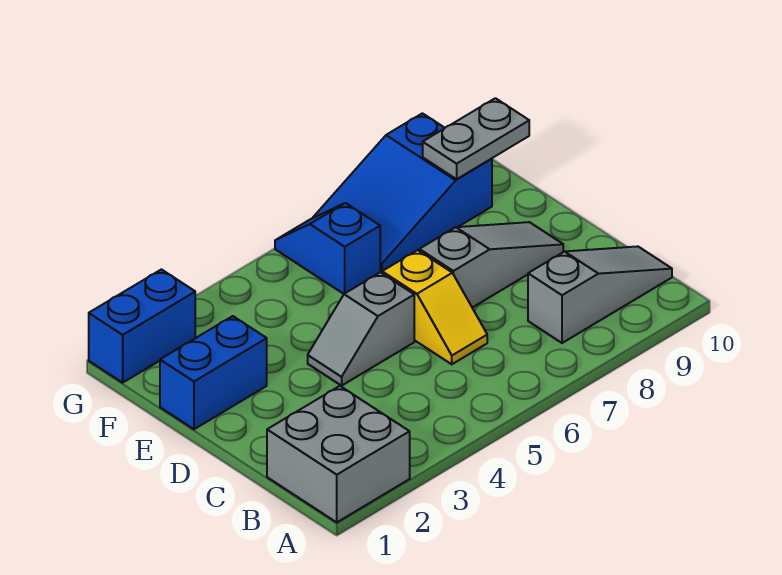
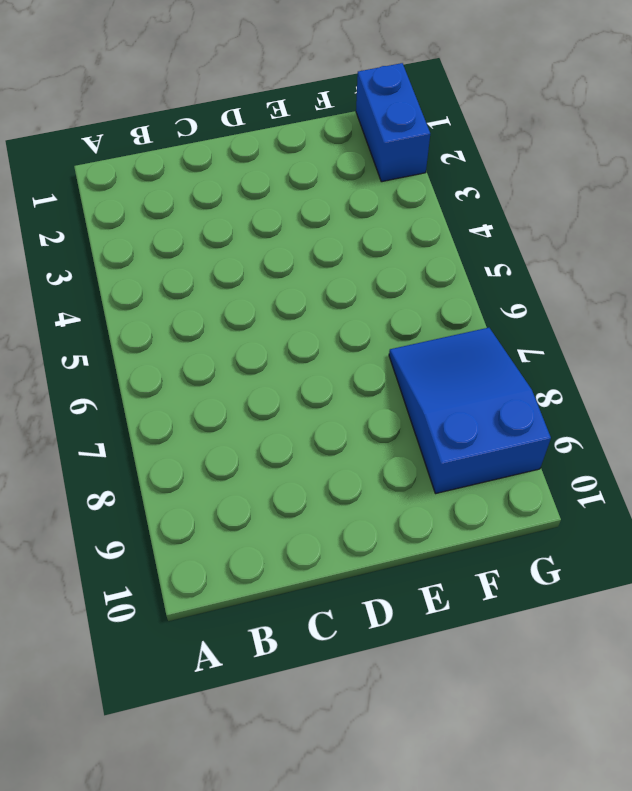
none -> grey 2x2 brick [267,386,410,522]
none -> grey 1x3 slope [528,246,672,343]

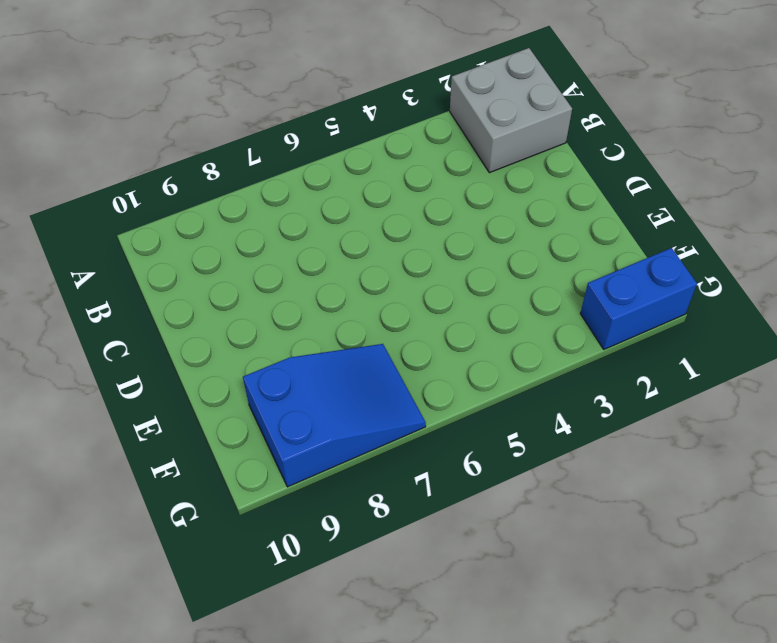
none -> grey 1x3 slope [528,246,672,343]
none -> yellow 1x2 slope [382,250,487,364]

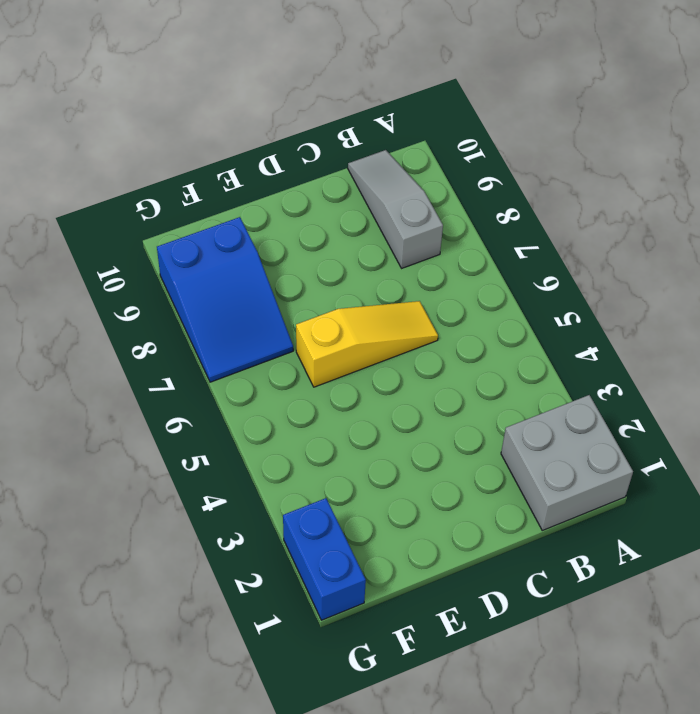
yellow 1x3 slope [296,301,438,387] -> yellow 1x2 slope [382,250,487,364]
none -> grey 1x2 slope [308,272,414,386]
none -> grey 1x3 slope [419,222,563,308]

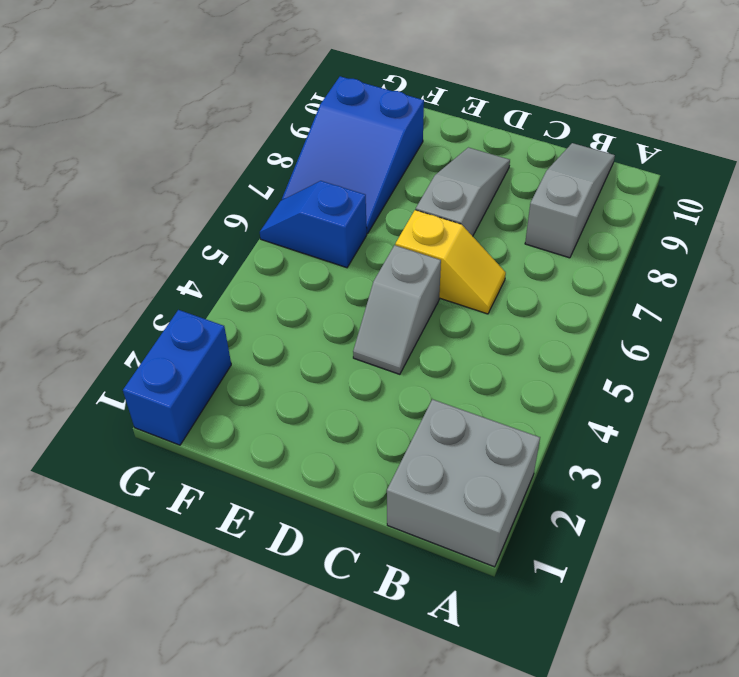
none -> blue 1x2 brick [160,316,267,429]
none -> grey 1x2 plate [423,98,529,179]

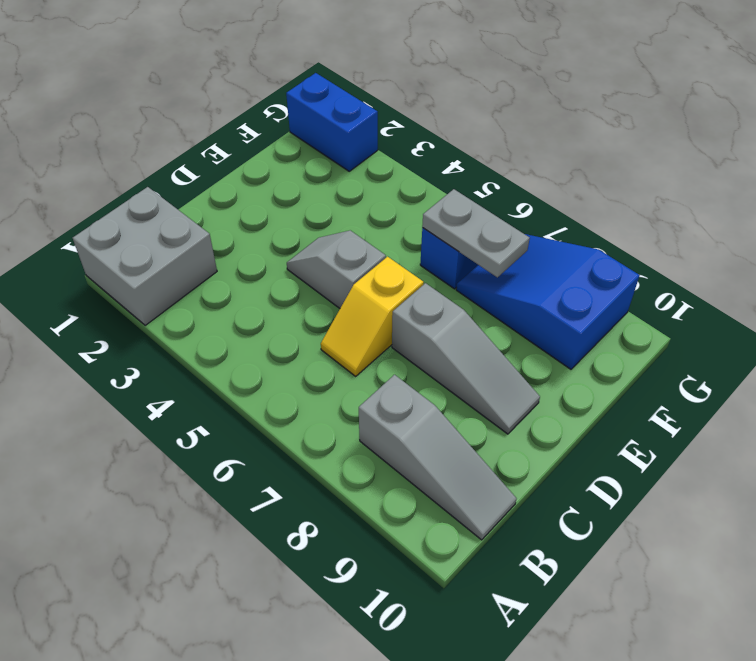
grey 1x2 plate [422,189,530,277] -> grey 1x2 plate moved to [423,98,529,179]
none -> blue 1x2 brick [160,316,267,429]

